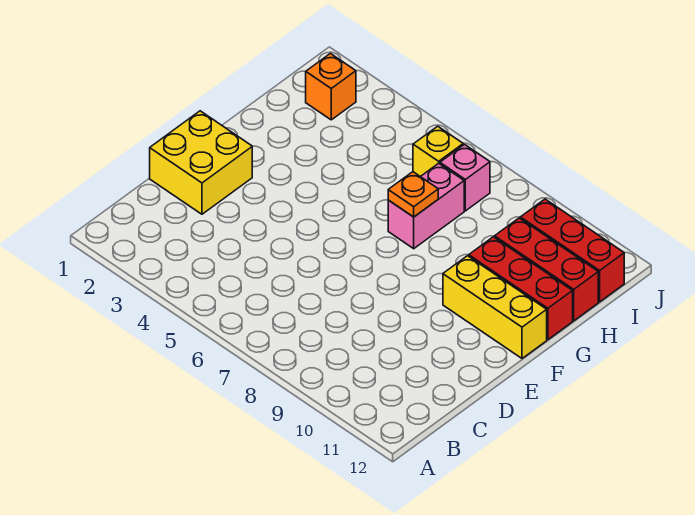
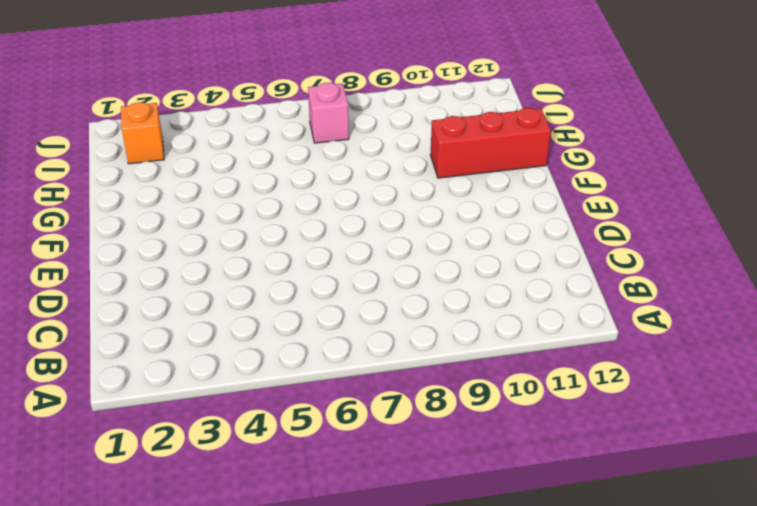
none -> yellow 2x2 brick [150,111,252,214]
none -> yellow 1x3 brick [443,256,547,358]

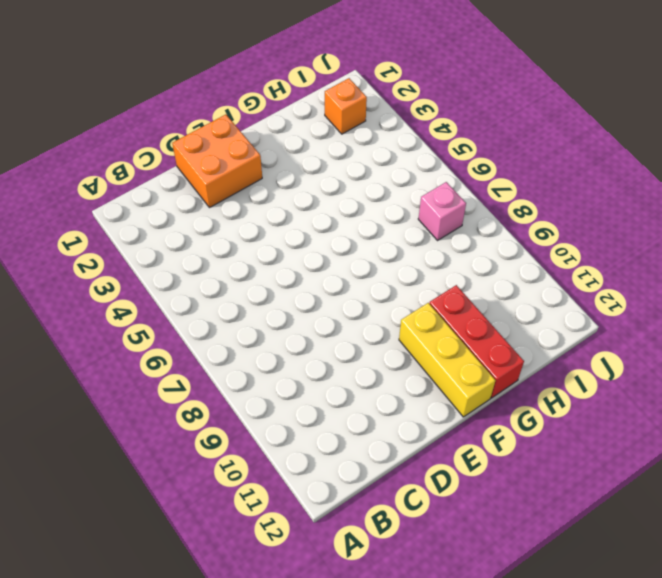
orange 2x2 brick [172,115,262,208] -> yellow 2x2 brick [150,111,252,214]
none -> pink 1x2 brick [388,163,464,249]
none -> red 1x3 brick [495,218,598,321]

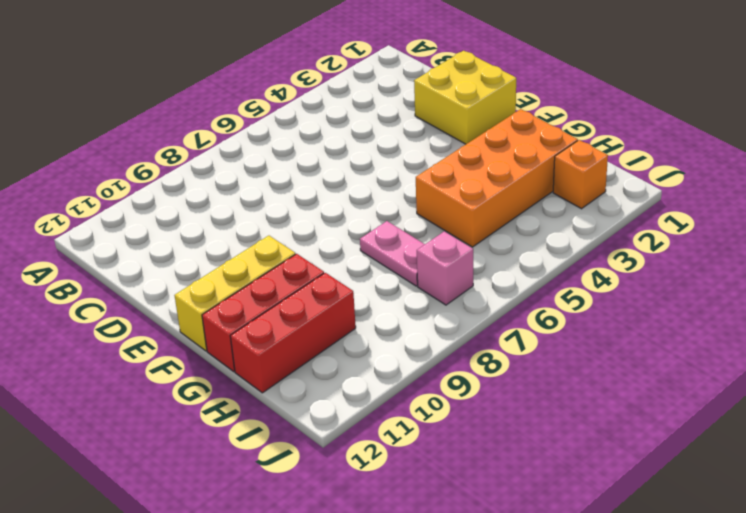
orange 2x4 brick [416,109,578,247] -> none
pink 1x2 plate [360,221,425,286] -> pink 1x2 brick [388,163,464,249]
none -> yellow 1x1 brick [413,126,463,177]
none -> red 1x3 brick [520,199,624,302]

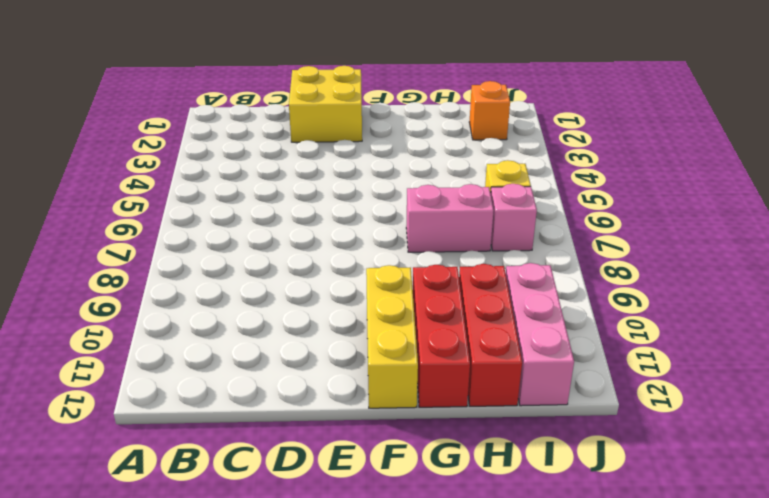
pink 1x3 brick [506,263,574,406] -> red 1x3 brick [520,199,624,302]
none -> orange 1x1 plate [388,172,438,217]

